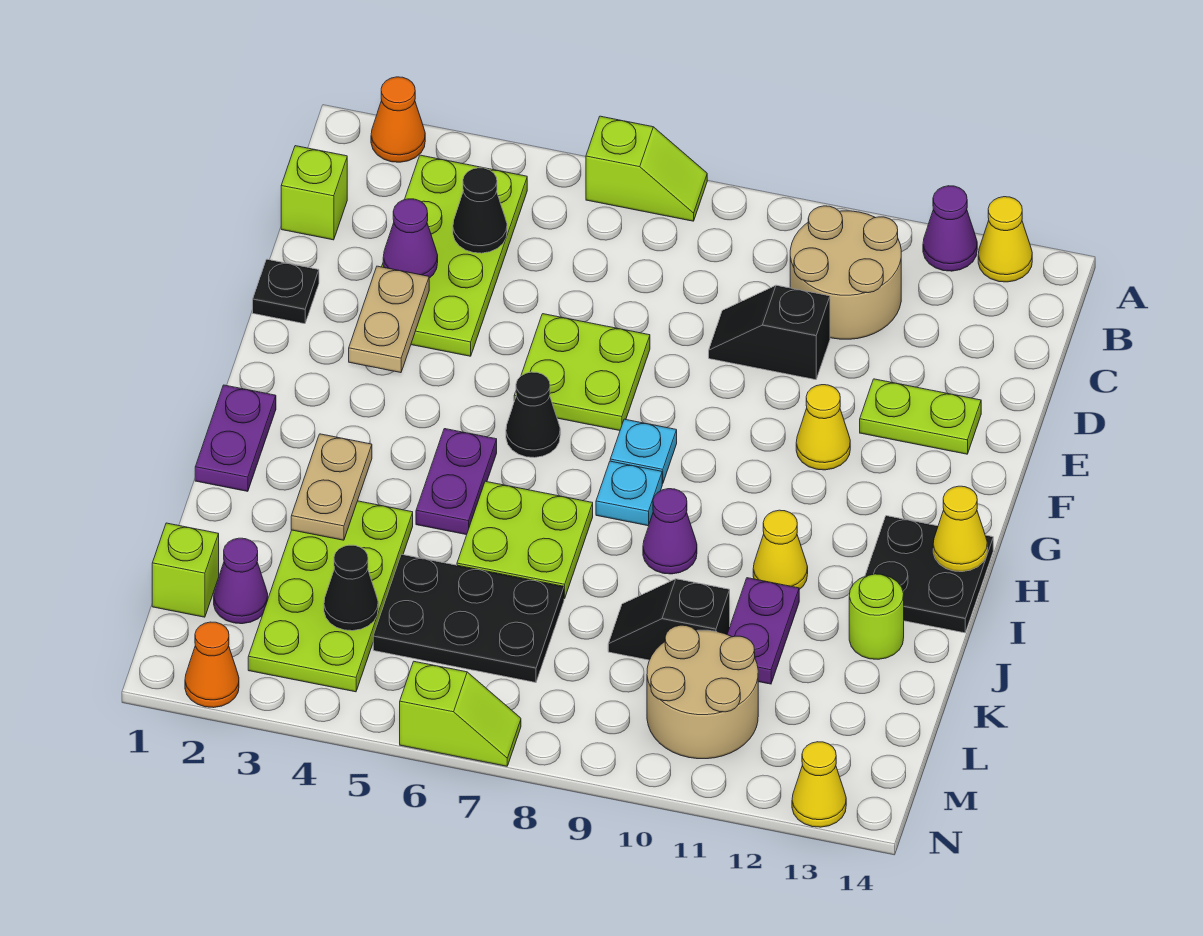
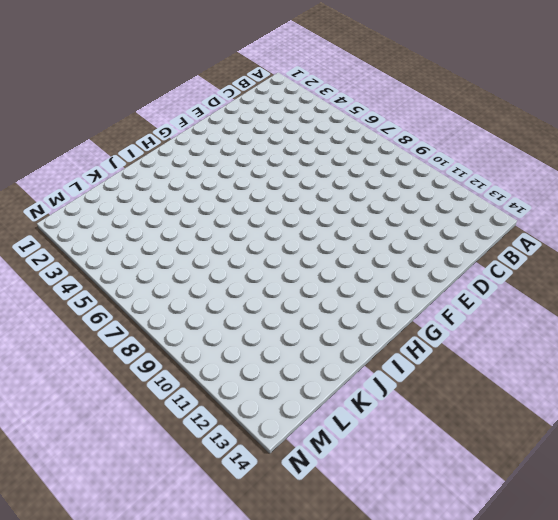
none -> orange 1x1 cone [371,77,425,162]
none -> lime 1x2 slope [586,116,707,221]
none -> purple 1x1 cone [923,186,977,271]
none -> yellow 1x1 cone [978,197,1032,282]

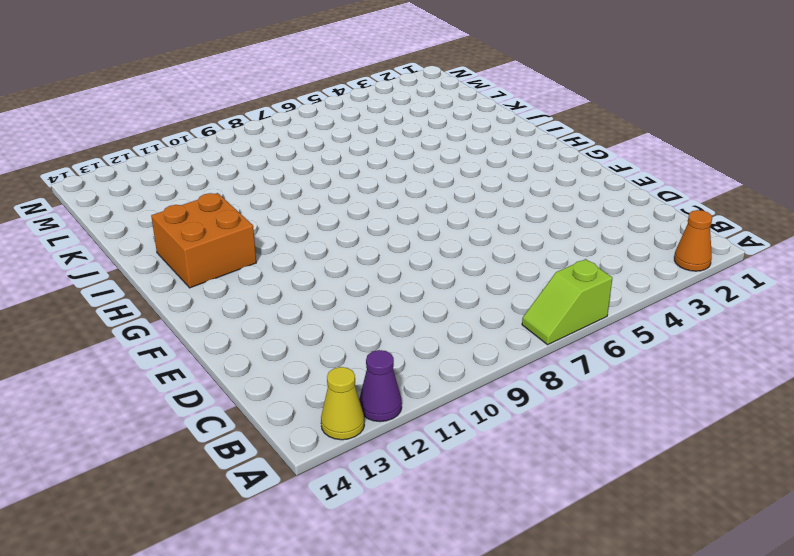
orange 2x2 brick [151,193,256,288] -> black 2x2 plate [865,516,993,633]
none -> lime 2x4 plate [382,155,527,356]
none -> tan 2x2 round brick [790,206,901,339]
none -> lime 1x1 brick [281,146,347,240]
none -> black 1x2 slope [709,285,830,380]

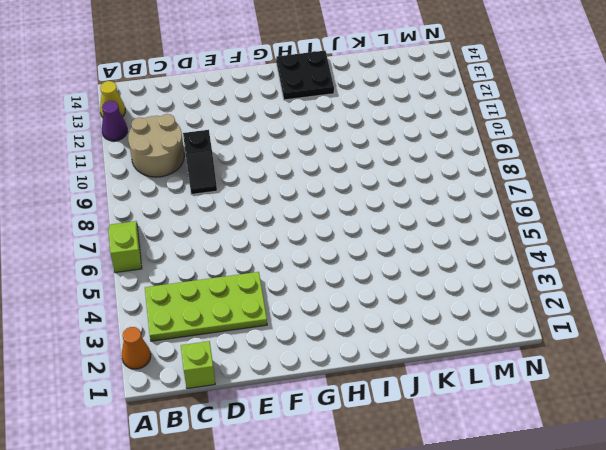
none -> black 1x1 plate [253,259,319,324]
none -> lime 2x2 plate [514,314,650,431]
none -> lime 1x2 plate [860,379,981,454]
none -> yellow 1x1 cone [796,385,850,470]

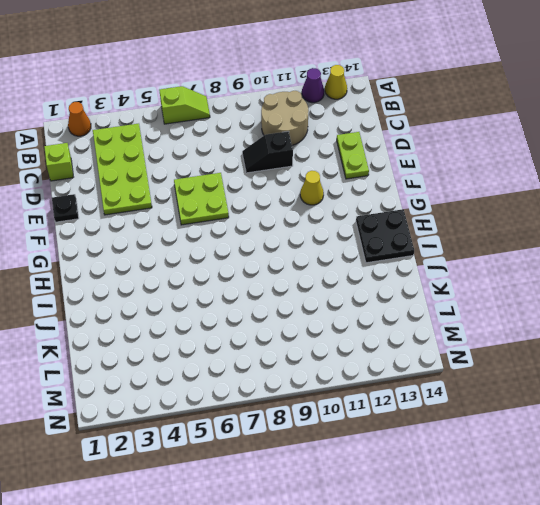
lime 1x2 plate [337,132,369,179] -> lime 1x2 plate turned to [860,379,981,454]
none -> black 1x1 cone [506,372,560,458]
none -> cyan 1x1 plate [610,419,677,484]
none -> purple 1x2 plate [195,385,276,491]
none -> purple 1x2 plate [416,429,497,535]

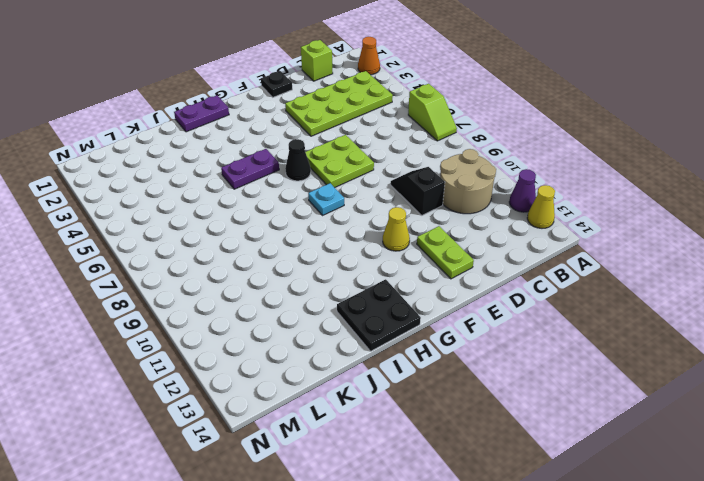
none -> cyan 1x1 plate [596,461,662,526]
none -> lime 2x2 plate [457,481,593,599]
none -> purple 1x1 cone [643,489,697,574]
none -> yellow 1x1 cone [753,510,808,590]

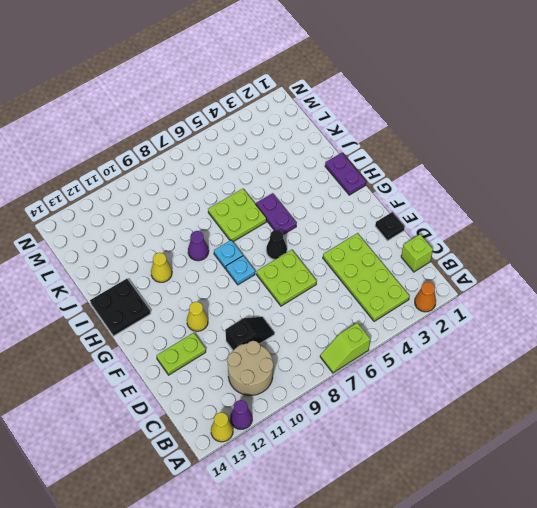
none -> lime 2x4 plate [248,501,413,692]
none -> purple 1x2 plate [727,578,799,684]
none -> lime 1x1 round brick [849,574,904,659]
none -> black 2x3 plate [373,554,564,683]

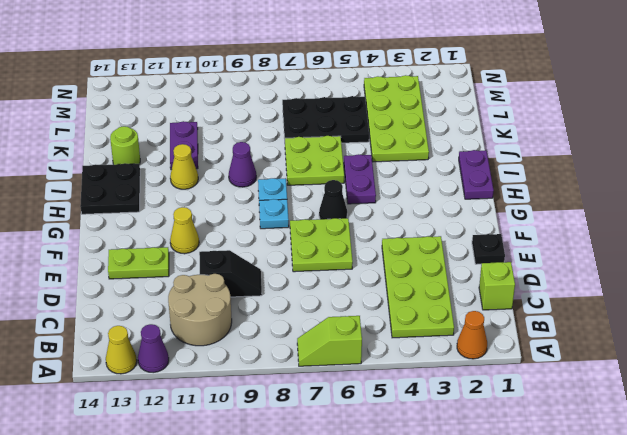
none -> black 1x2 slope [608,579,730,660]
none -> lime 1x1 brick [152,523,219,617]
none -> purple 1x1 cone [214,538,268,624]
none -> tan 2x2 round brick [647,625,758,759]

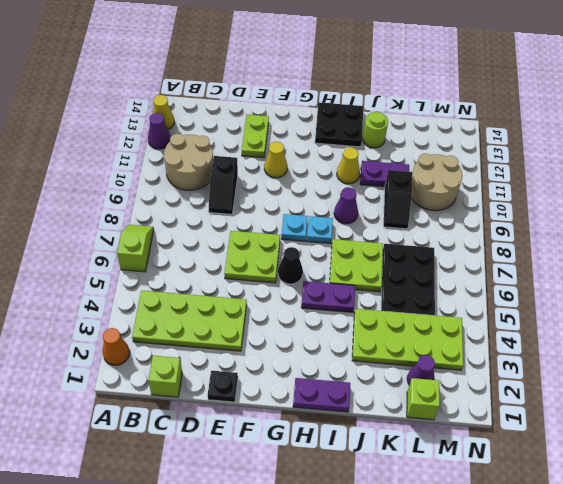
none -> orange 1x1 cone [185,622,239,708]
none -> lime 1x2 slope [400,662,521,766]
none -> yellow 1x1 cone [792,742,846,827]
none -> black 1x1 cone [453,168,507,253]

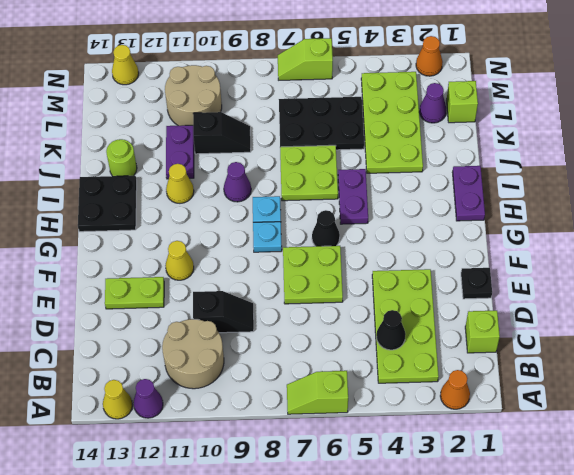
none -> purple 1x1 cone [383,199,438,278]
none -> tan 1x2 plate [349,266,429,373]
none -> yellow 1x1 cone [933,486,987,572]
none -> tan 1x2 plate [291,434,372,540]

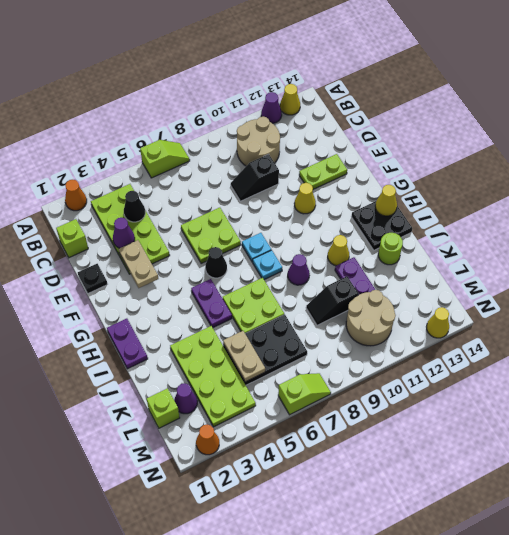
tan 1x2 plate [223,331,265,382] -> tan 1x2 plate moved to [291,434,372,540]
none -> black 1x1 cone [324,545,378,631]

